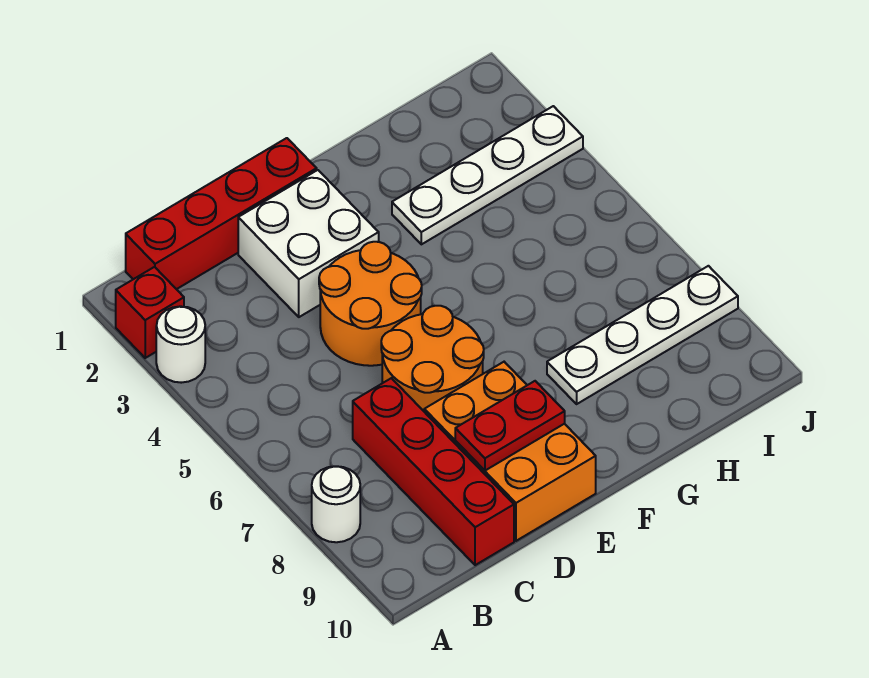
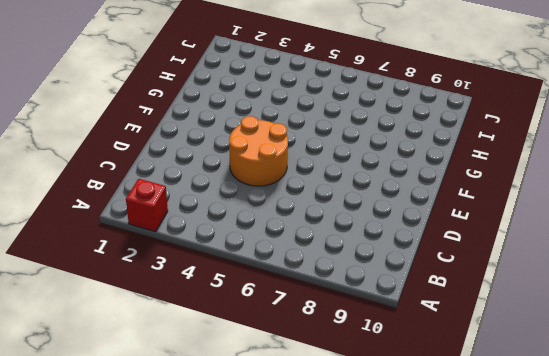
none -> white 1x1 round brick [156,306,205,383]
none -> white 1x1 round brick [312,466,360,542]
none -> red 1x4 brick [126,138,317,289]

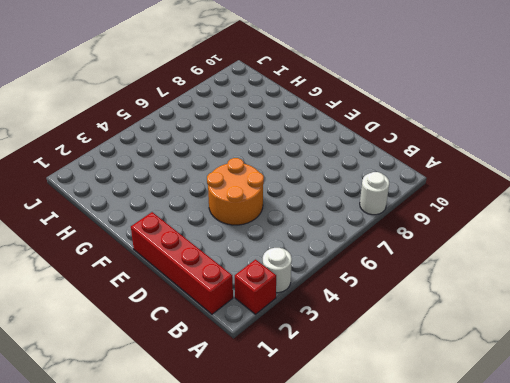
none -> red 1x4 brick [353,378,514,565]
none -> white 2x2 brick [238,170,379,317]
none -> orange 2x2 round brick [381,306,484,411]

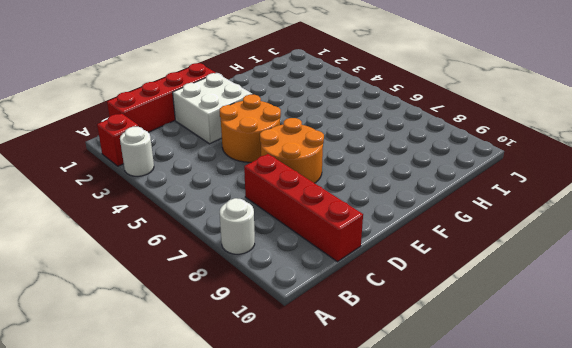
none -> orange 2x3 brick [424,362,596,541]
none -> white 1x4 plate [392,106,583,244]
none -> white 1x4 plate [547,266,738,404]

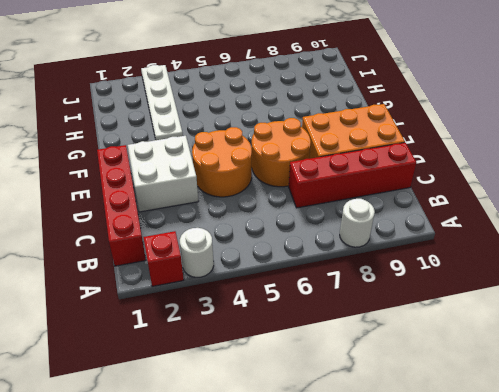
none -> white 1x4 plate [547,266,738,404]
none -> red 1x2 plate [455,381,565,471]

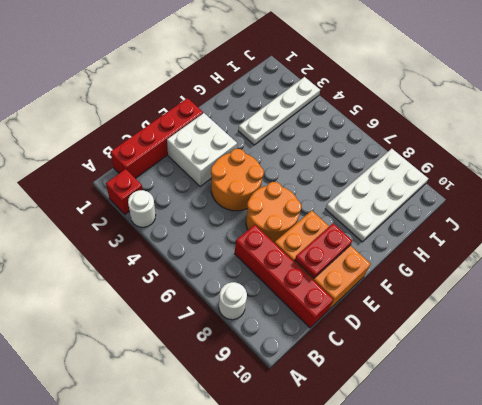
white 2x4 plate [326,149,428,242] -> white 1x4 plate [547,266,738,404]

